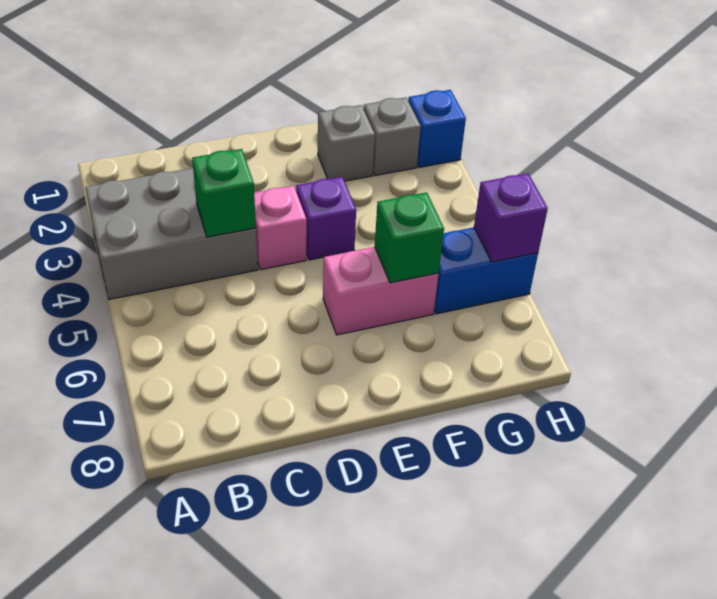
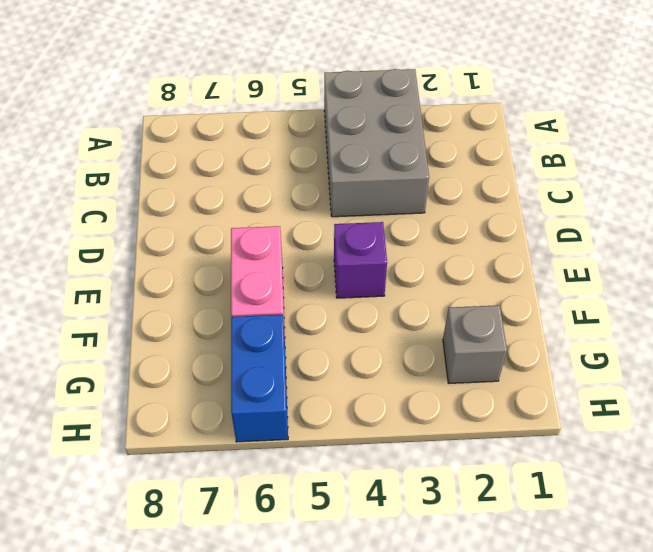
none -> pink 1x1 brick [254,186,307,270]
none -> grey 1x1 brick [318,105,375,181]

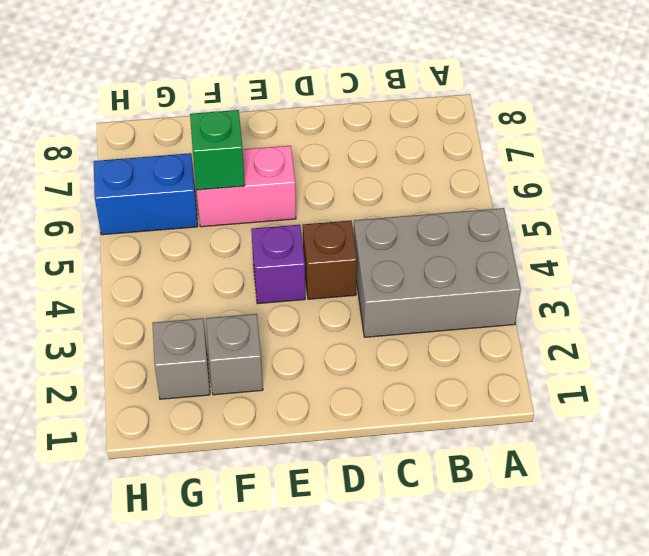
brown 1x1 brick [303,221,357,299] -> pink 1x1 brick [254,186,307,270]
none -> blue 1x1 brick [408,90,466,167]
none -> green 1x1 brick [192,149,256,237]

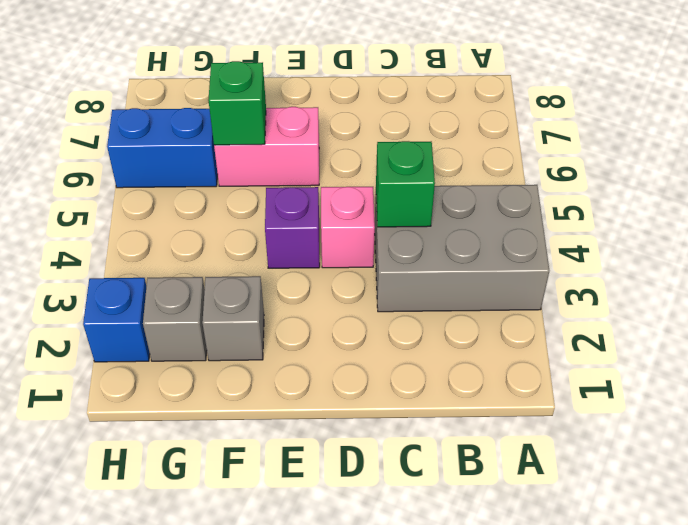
none -> purple 1x1 brick [474,173,548,262]

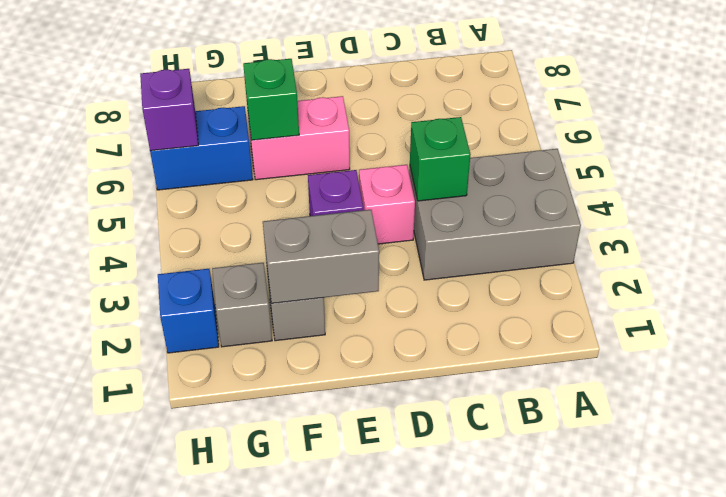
grey 1x2 brick [263,210,379,303] -> none

